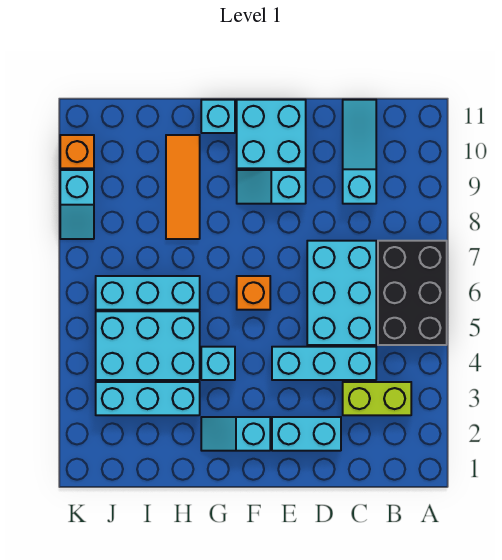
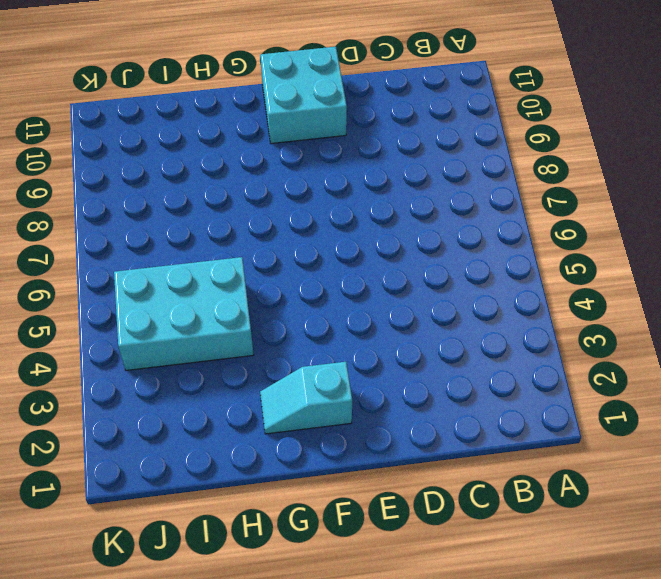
none -> black 2x3 brick [378,241,447,345]
none -> lime 1x2 brick [343,382,411,415]
none -> cyan 1x3 brick [272,347,376,380]

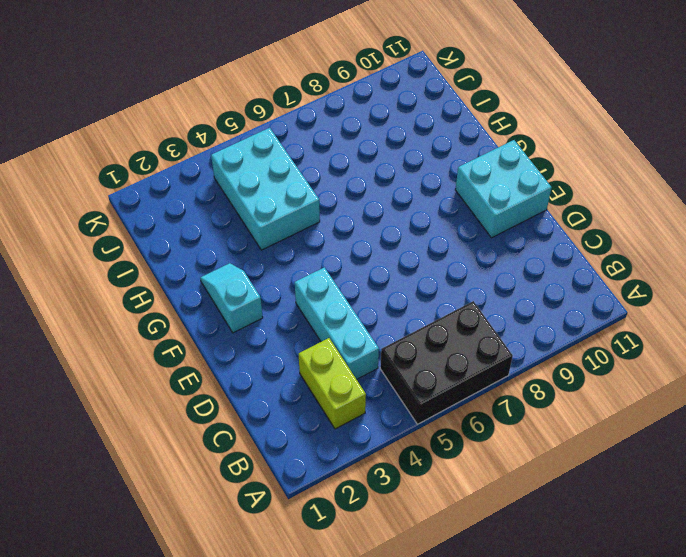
none -> cyan 2x3 brick [307,241,376,345]
none -> cyan 1x3 slope [343,100,376,204]
none -> cyan 1x2 brick [272,417,341,451]

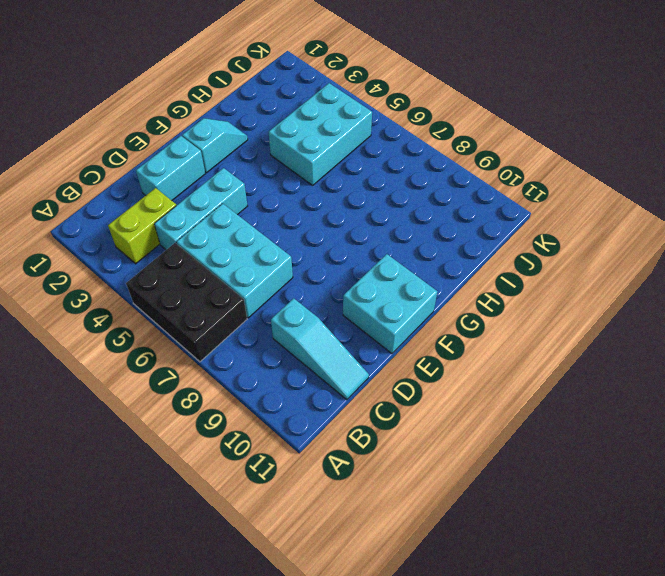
none -> cyan 1x2 slope [237,170,306,204]
none -> orange 1x1 brick [237,276,270,310]
none -> cyan 1x1 brick [201,347,235,380]

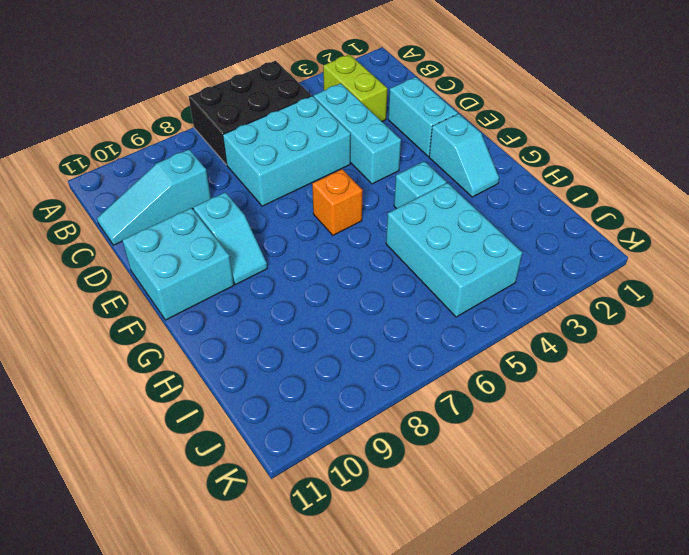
none -> cyan 1x1 brick [201,100,235,133]
none -> cyan 1x3 brick [96,382,200,415]
none -> cyan 1x3 brick [96,276,200,310]

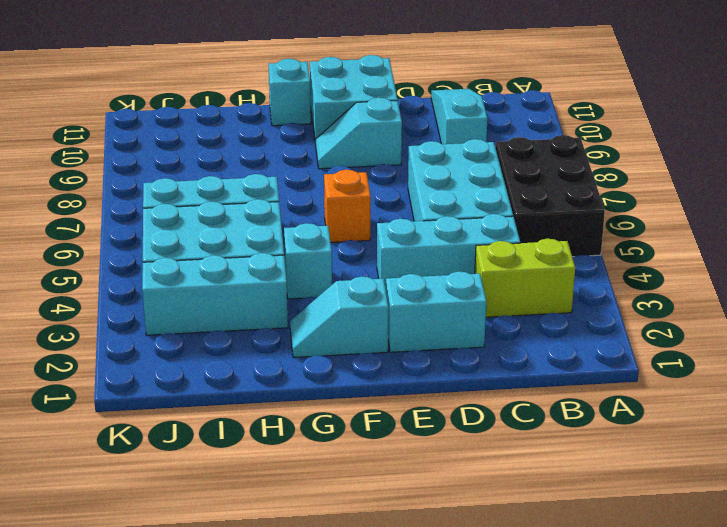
none -> orange 1x3 tile [166,135,200,239]
none -> cyan 1x2 slope [60,170,94,239]
none -> orange 1x1 brick [60,135,94,168]

